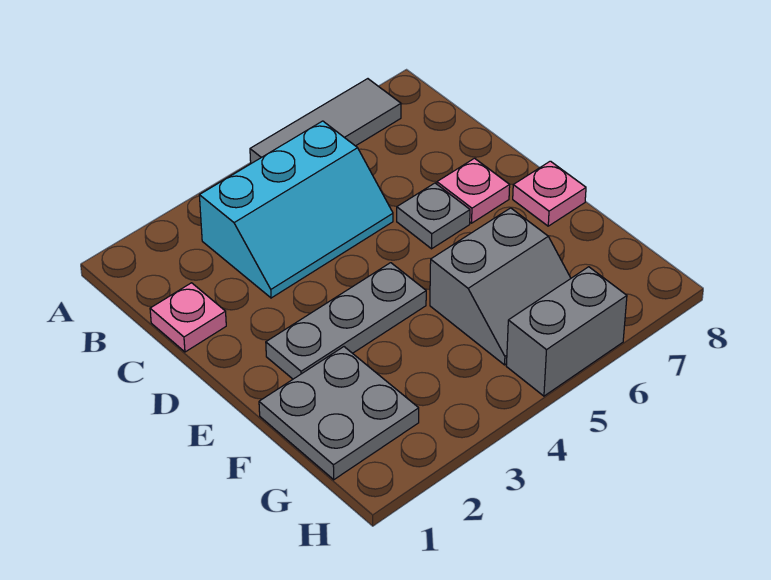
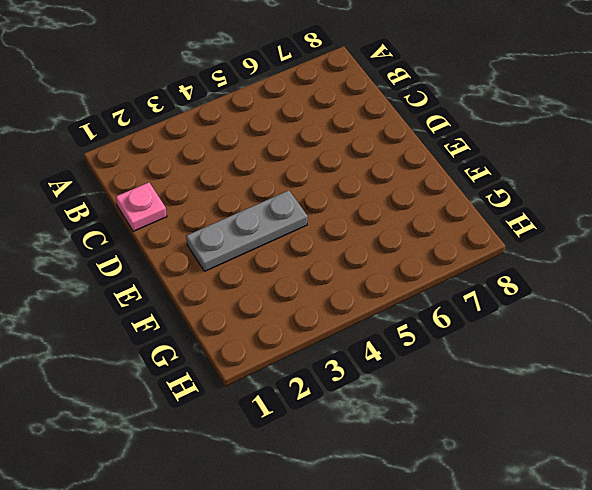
none -> grey 1x3 tile [250,79,401,163]
none -> cyan 2x3 slope [199,121,393,298]

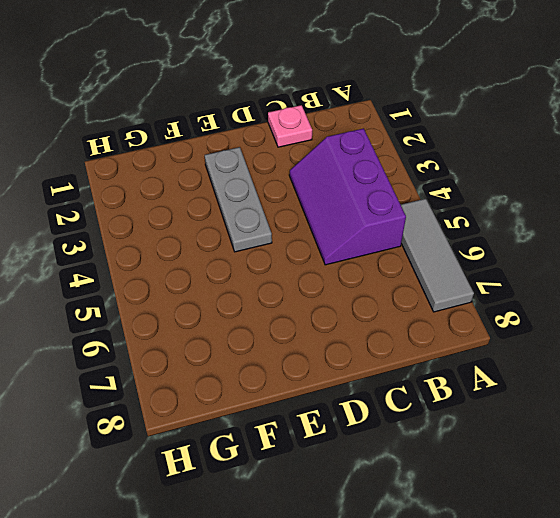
purple 2x3 slope [289,129,406,265] -> cyan 2x3 slope [199,121,393,298]
none -> grey 1x1 plate [397,183,470,249]
none -> pink 1x1 plate [437,158,510,223]

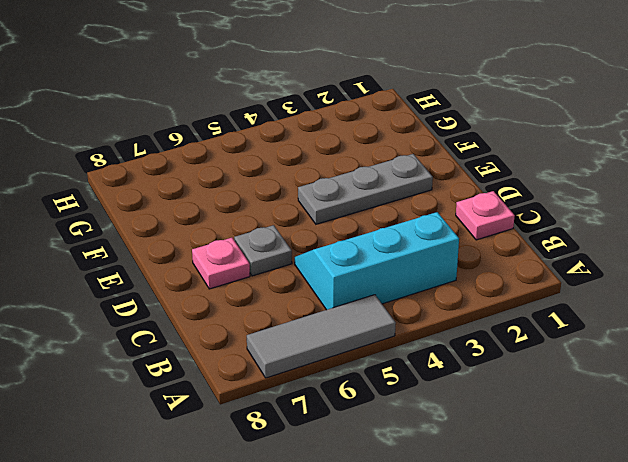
none -> pink 1x1 plate [513,161,586,226]
none -> grey 2x2 plate [259,347,419,480]

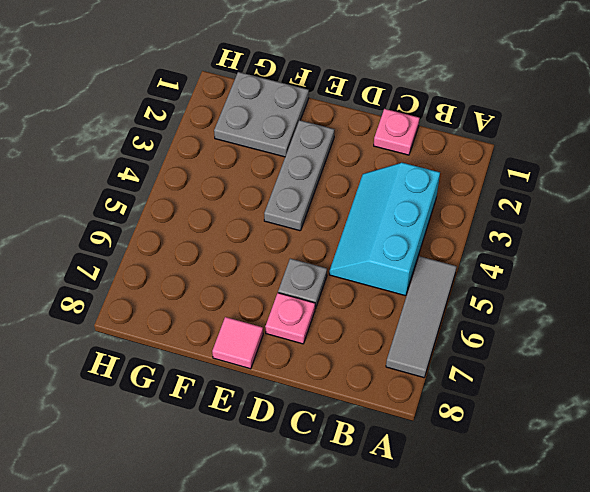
pink 1x1 tile [212,317,263,369] -> pink 1x1 plate [513,161,586,226]
none -> grey 2x2 slope [430,208,571,365]
none -> grey 1x2 brick [506,267,627,396]

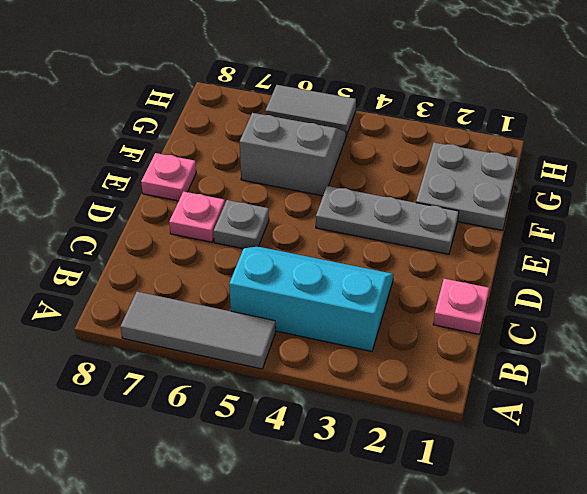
grey 1x2 tile [265,85,356,136] -> grey 1x2 brick [506,267,627,396]

